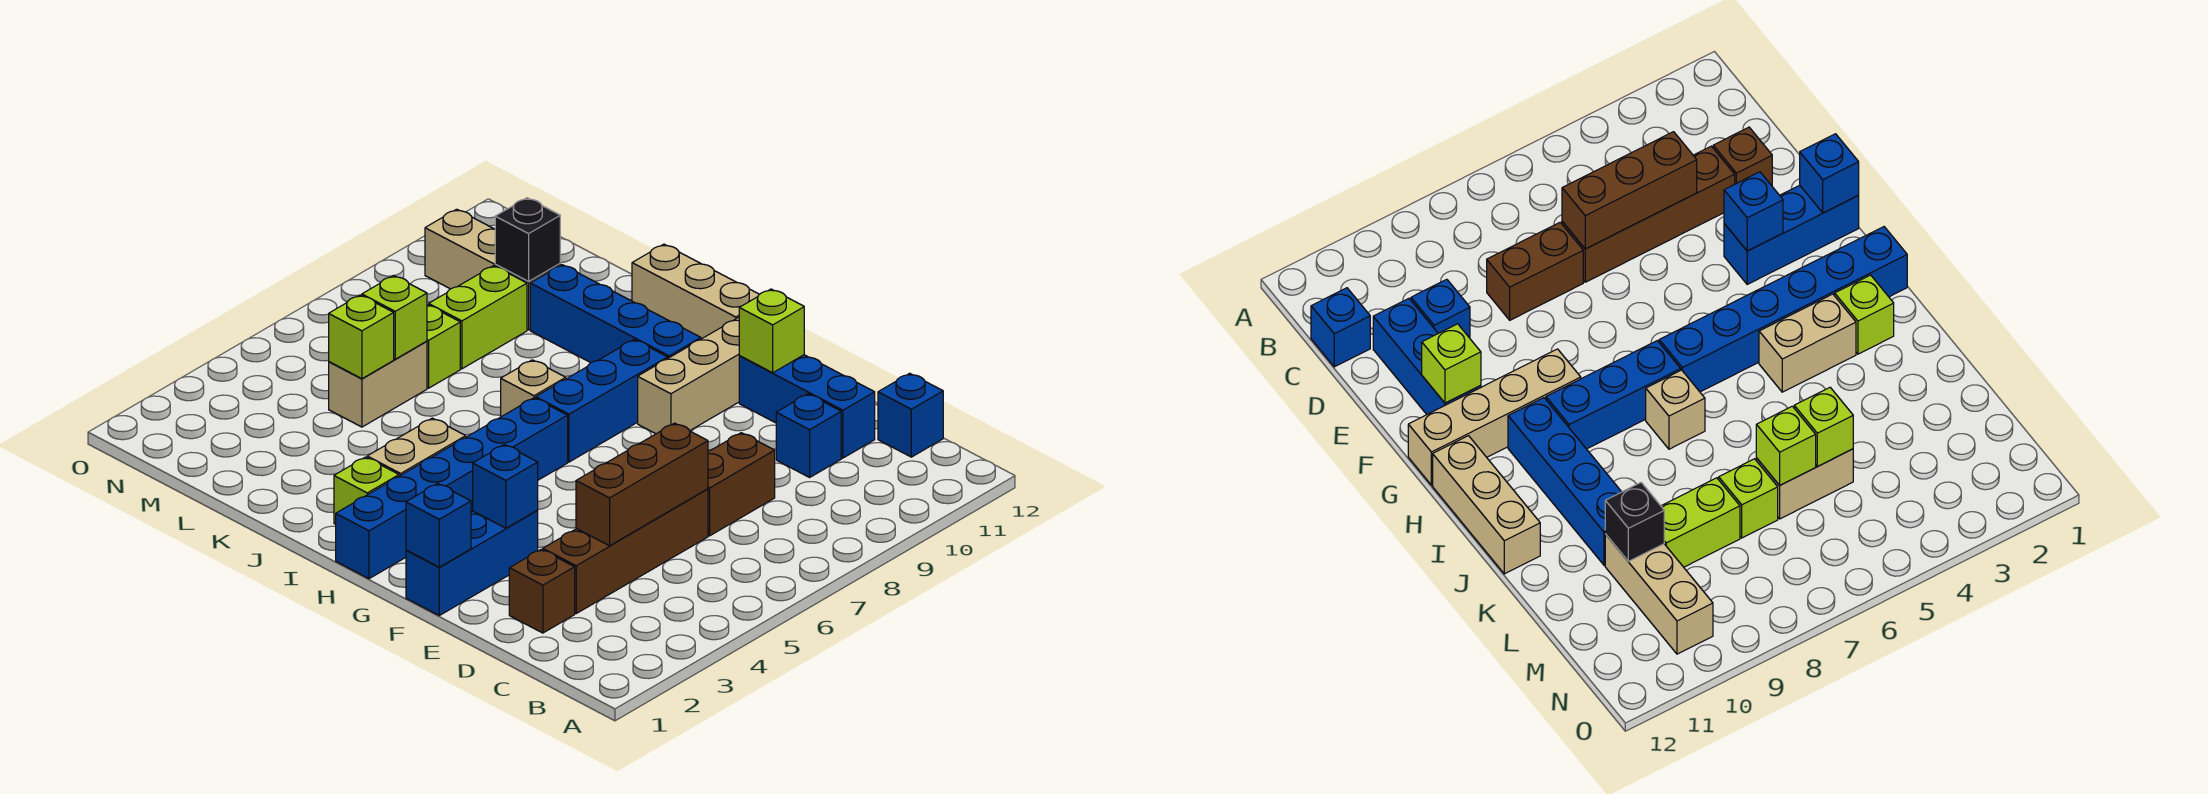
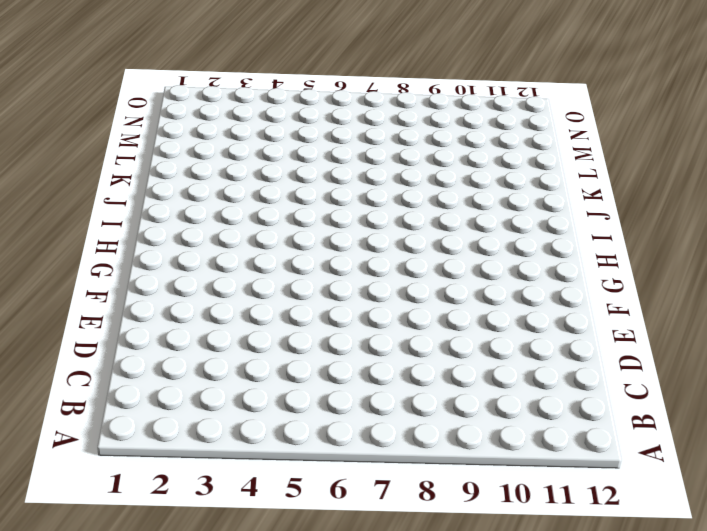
none -> blue 1x1 brick [878,373,943,457]
none -> brown 1x1 brick [509,549,575,633]
none -> brown 1x4 brick [543,489,708,613]

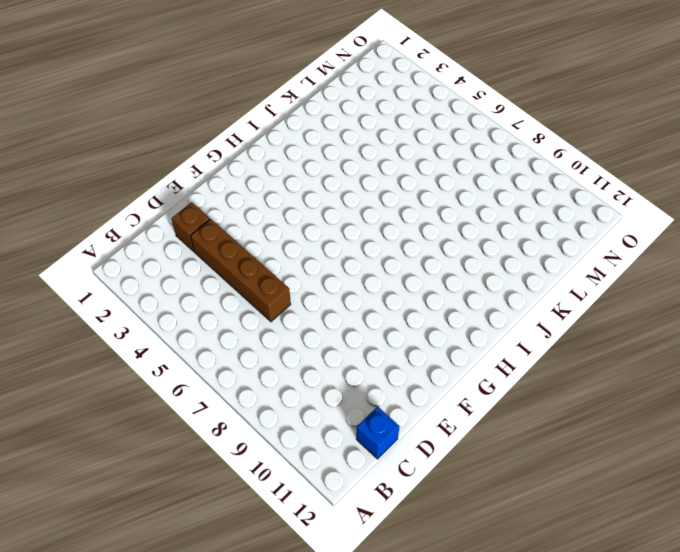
none -> brown 1x2 brick [708,433,775,536]
none -> blue 1x1 brick [776,394,841,477]
none -> blue 1x3 brick [739,355,875,458]

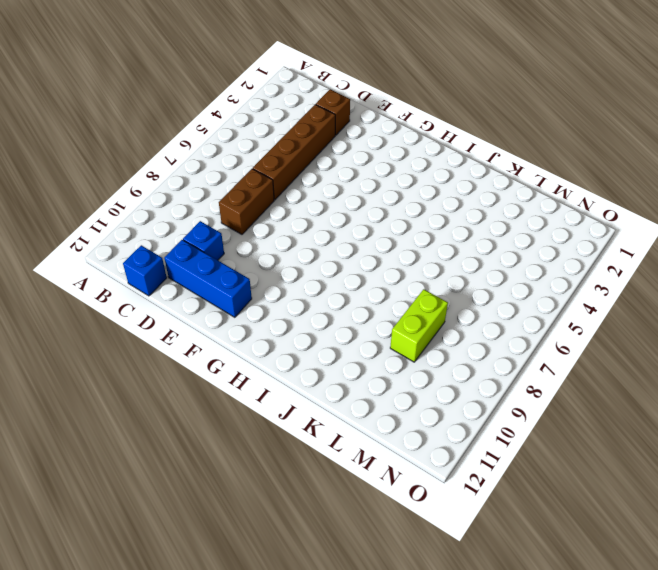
none -> blue 1x3 brick [406,511,538,615]
none -> tan 1x4 brick [638,317,740,434]
none -> blue 1x6 brick [336,398,568,579]

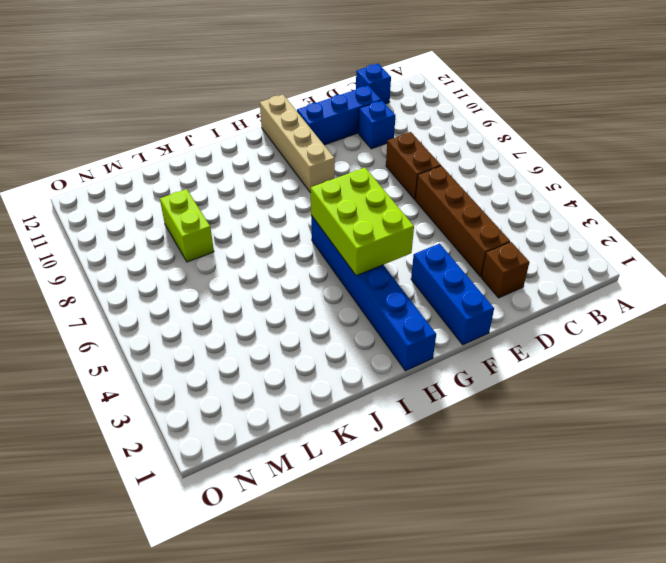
lime 2x3 brick [310,168,414,276] -> none
none -> blue 1x3 brick [536,340,668,462]
none -> blue 1x4 brick [530,265,701,363]
none -> tan 1x3 brick [632,244,759,339]

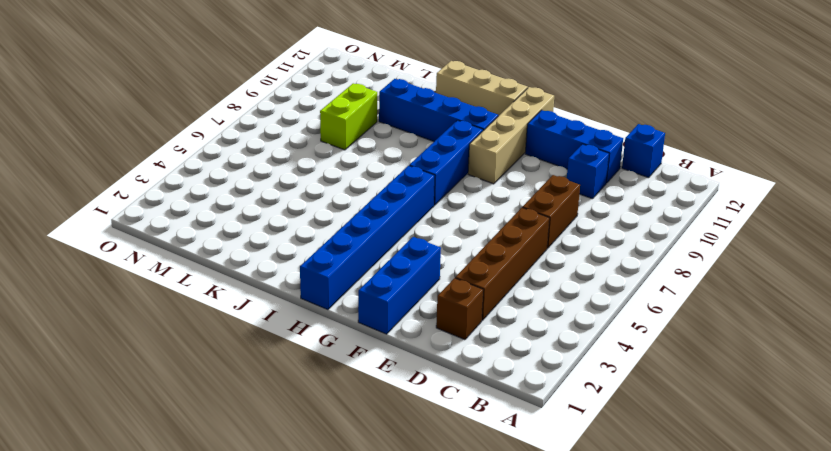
none -> lime 1x1 brick [334,457,399,524]
none -> tan 1x2 brick [367,418,466,476]
none -> tan 1x1 brick [501,360,566,417]

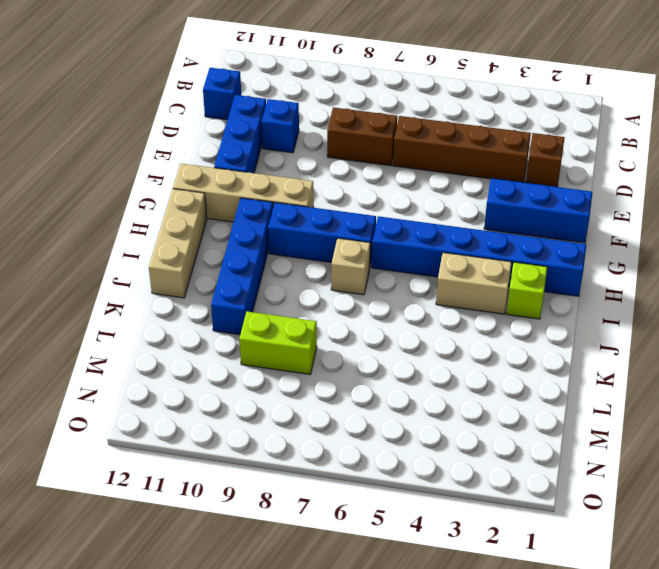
none -> tan 1x2 brick [329,341,427,427]
none -> lime 1x1 brick [427,305,460,388]
none -> tan 1x3 brick [425,209,560,330]

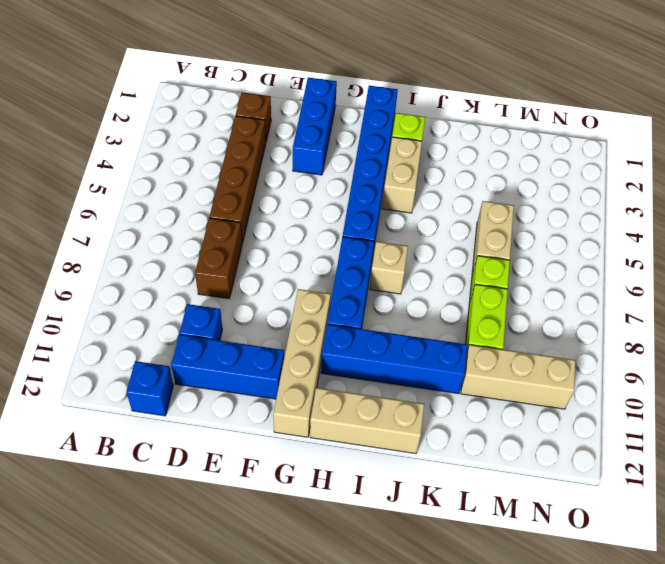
none -> brown 1x3 brick [576,423,708,546]
none -> blue 1x1 brick [406,483,471,567]
none -> blue 1x1 brick [473,445,538,528]

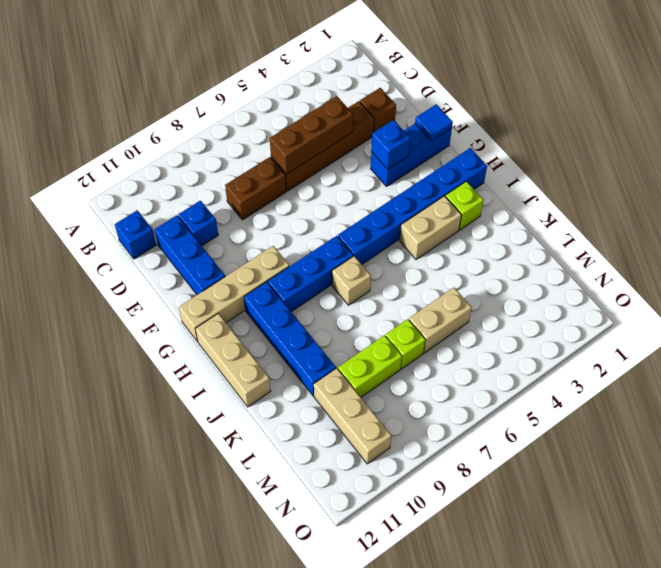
blue 1x1 tile [415,104,453,141] -> blue 1x1 brick [406,483,471,567]
none -> lime 1x1 brick [739,289,804,373]
none -> lime 1x1 brick [329,295,394,379]
none -> lime 1x1 brick [362,276,427,359]

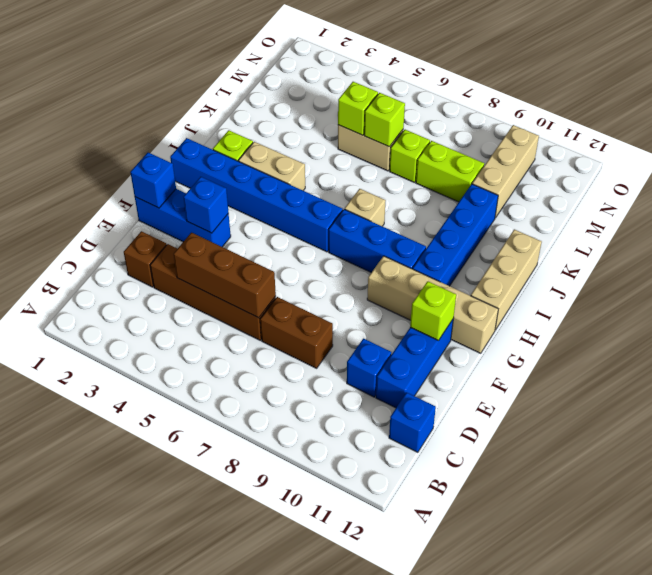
none -> black 1x1 brick [495,198,560,281]

